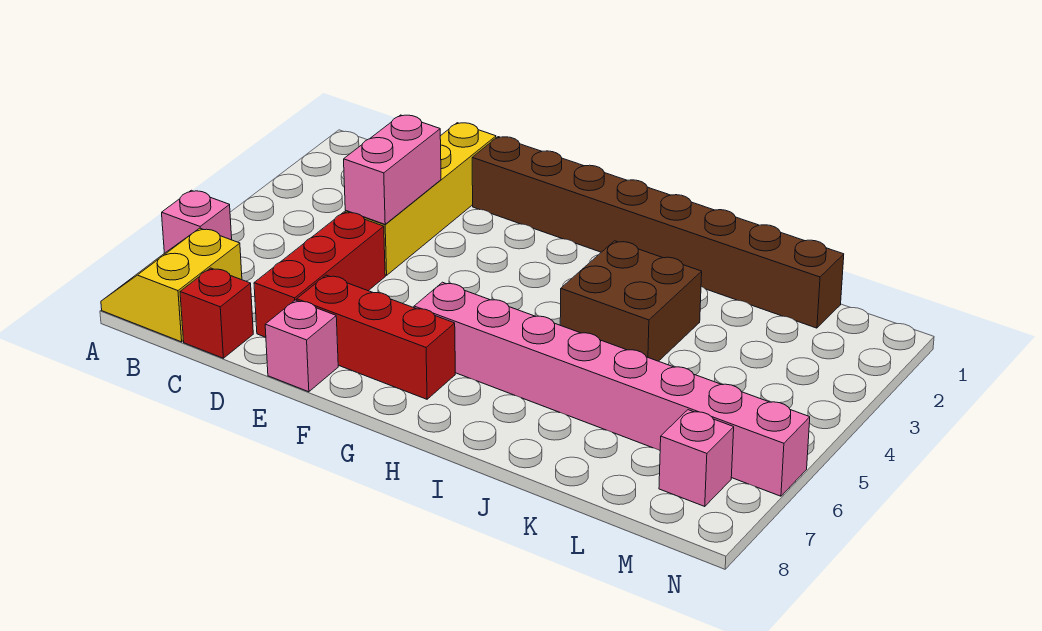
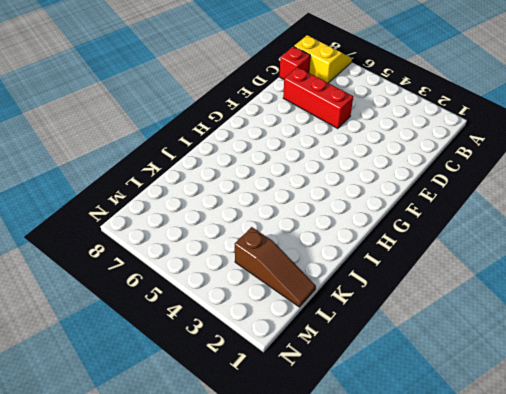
brown 1x3 slope [235,227,316,307] -> brown 1x8 brick [472,137,844,328]
none -> pink 1x1 brick [162,190,232,253]
none -> yellow 1x4 brick [345,123,496,275]
none -> red 1x3 brick [297,275,455,399]

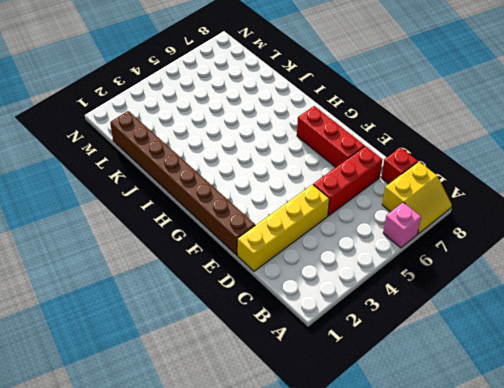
none -> pink 1x1 brick [265,300,338,392]
none -> pink 1x8 brick [414,282,810,496]
none -> brown 2x2 brick [560,241,702,361]

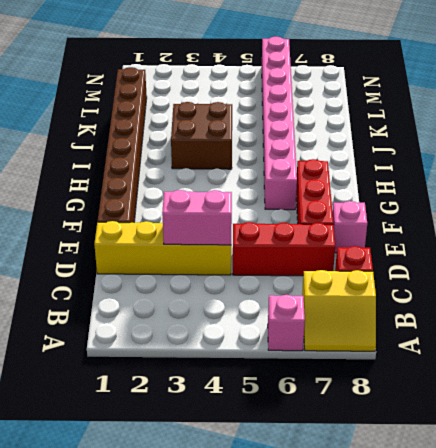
none -> pink 1x1 brick [659,410,734,506]

